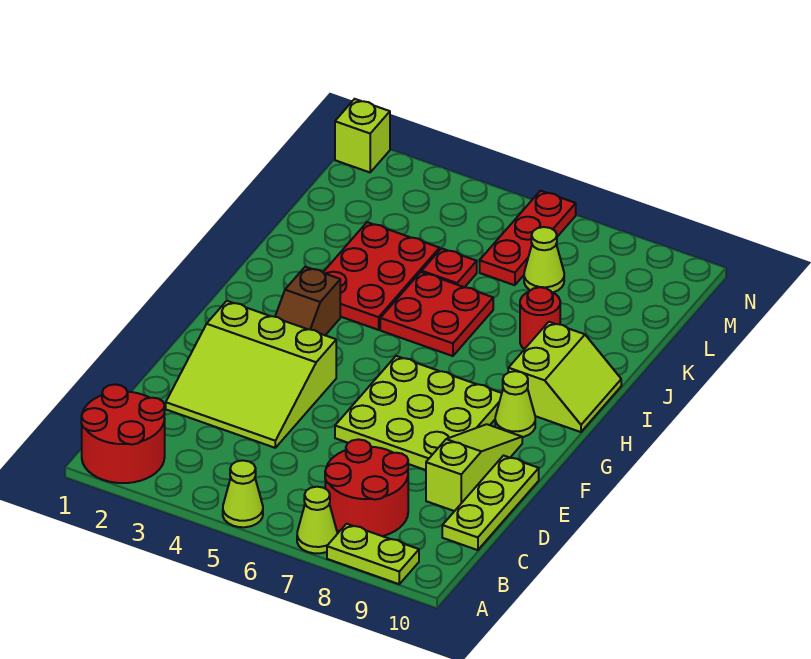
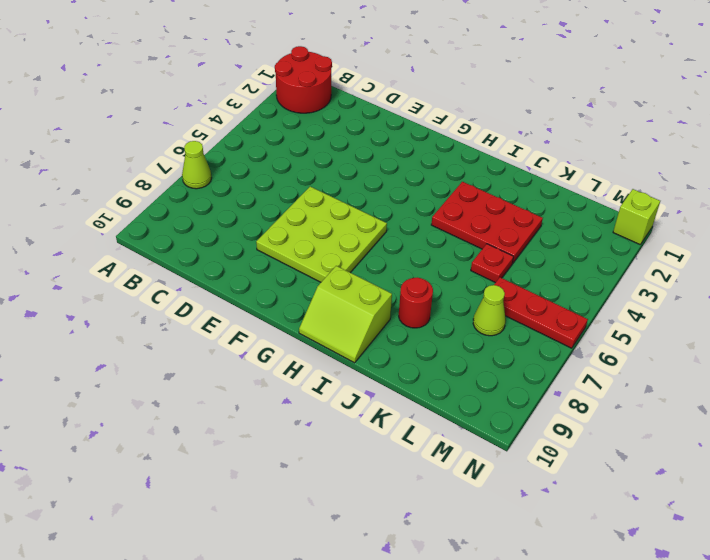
none -> lime 1x1 cone [223,460,263,527]
none -> lime 1x2 plate [327,524,419,584]
none -> red 2x2 round brick [325,439,408,536]

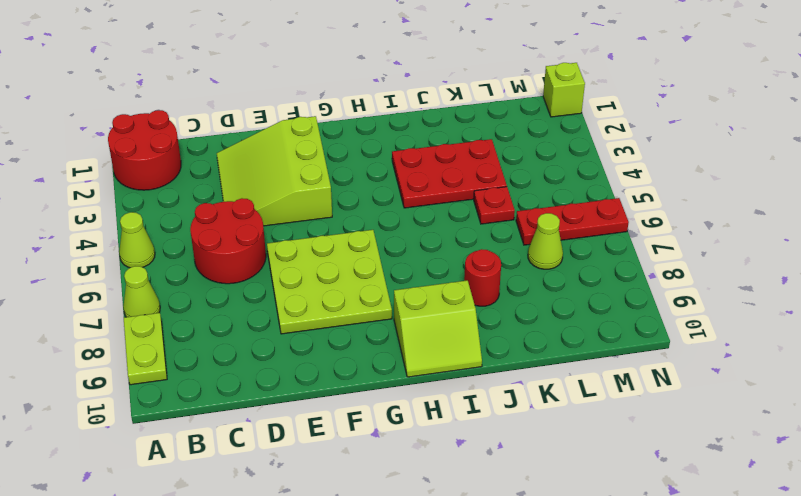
red 2x2 round brick [190,198,266,284] -> red 2x2 round brick moved to [325,439,408,536]
none -> lime 1x3 plate [442,456,539,550]
none -> lime 1x3 slope [426,424,522,511]
none -> brown 1x2 slope [275,267,340,335]

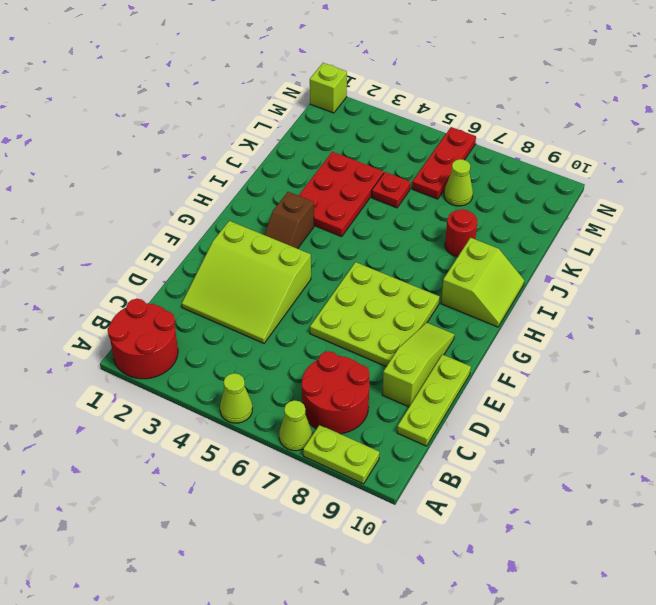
none -> lime 1x1 cone [495,371,535,437]
none -> red 2x2 plate [380,272,493,356]

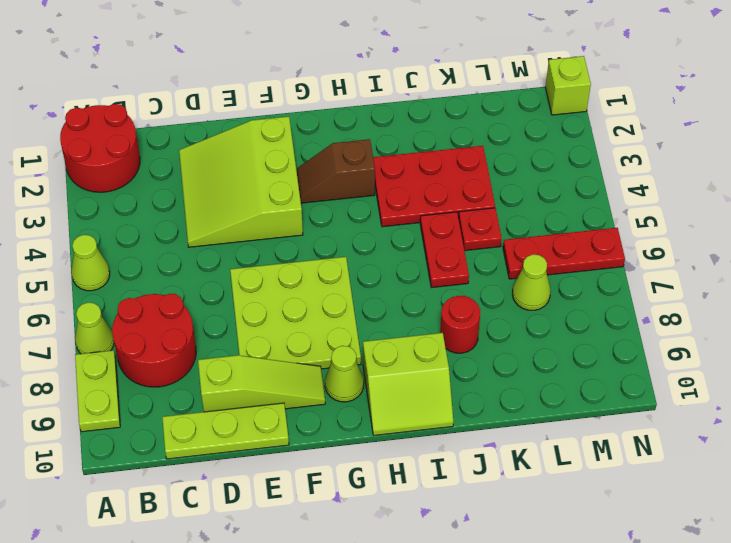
red 1x2 plate [420,212,469,288] -> red 2x2 plate [380,272,493,356]

